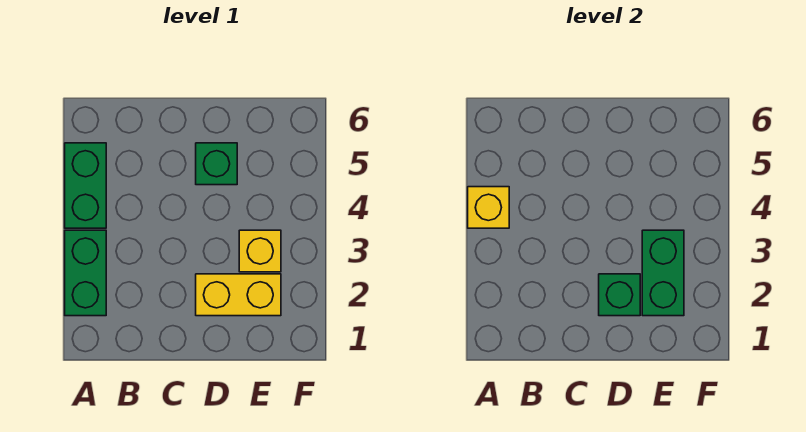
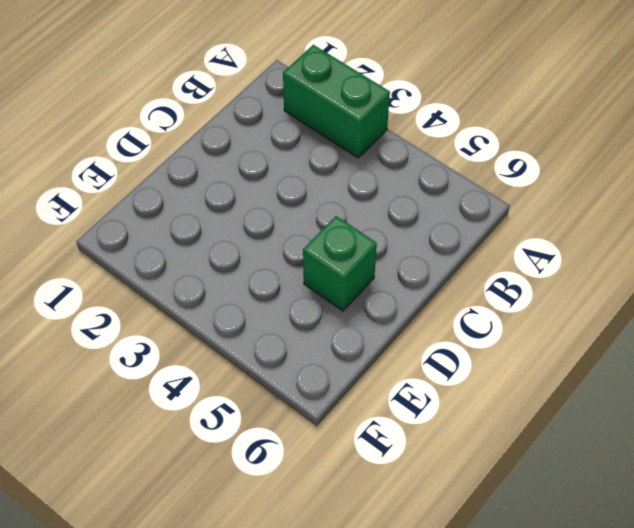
none -> green 1x2 brick [65,143,106,228]
none -> yellow 1x2 brick [196,274,281,316]

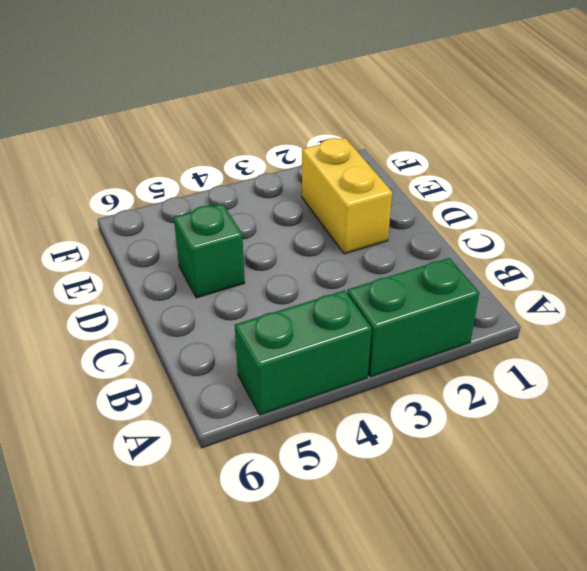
none -> yellow 1x1 brick [239,230,281,272]
none -> yellow 1x1 brick [468,187,509,228]

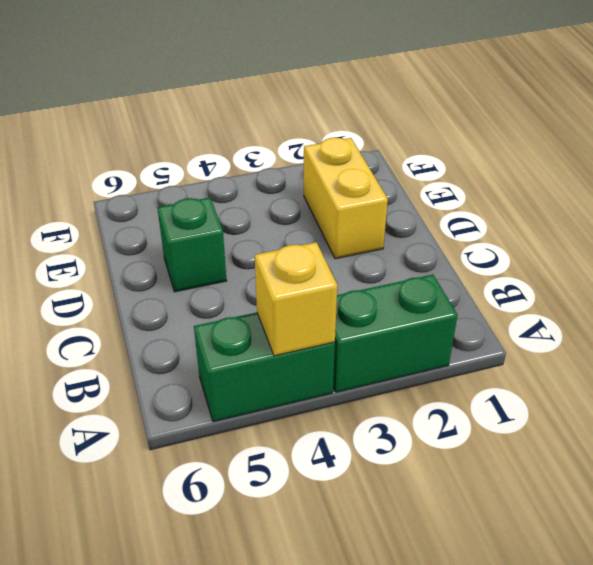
none -> yellow 1x1 brick [239,230,281,272]
none -> green 1x1 brick [599,274,640,316]

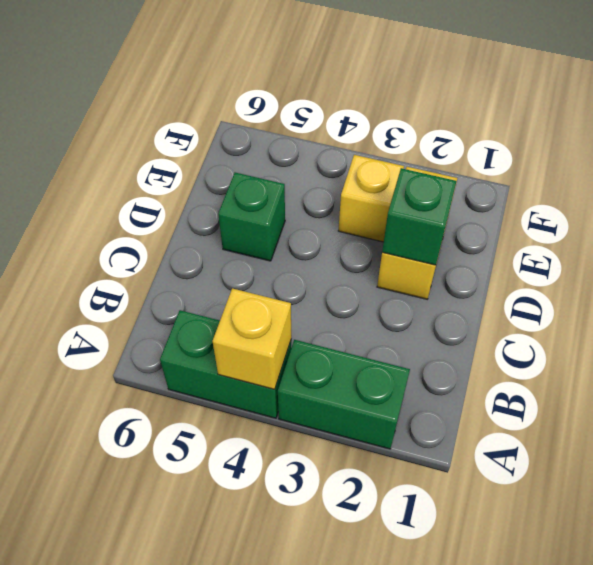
none -> green 1x2 brick [642,230,684,316]

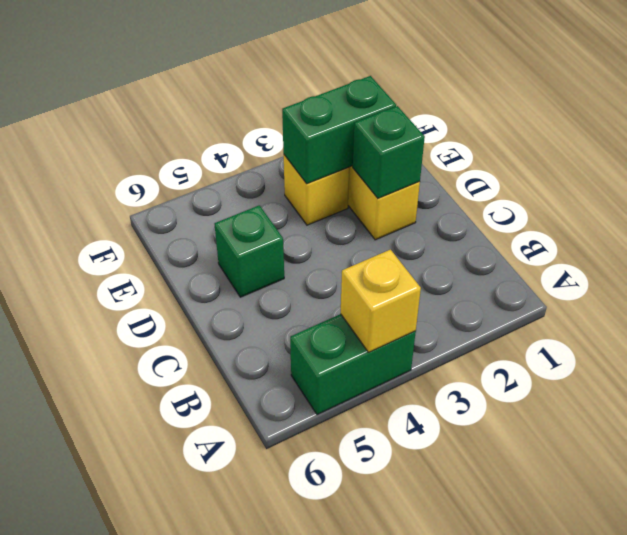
none -> green 1x2 brick [65,230,106,316]

